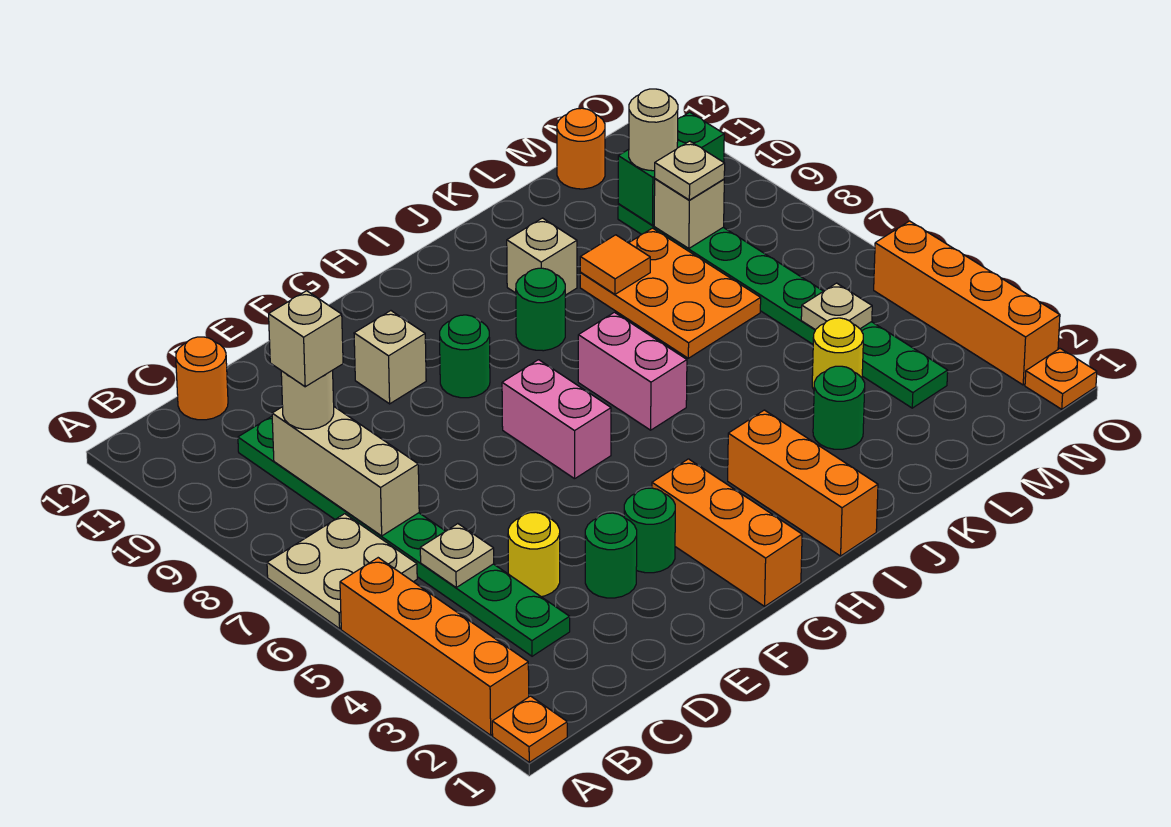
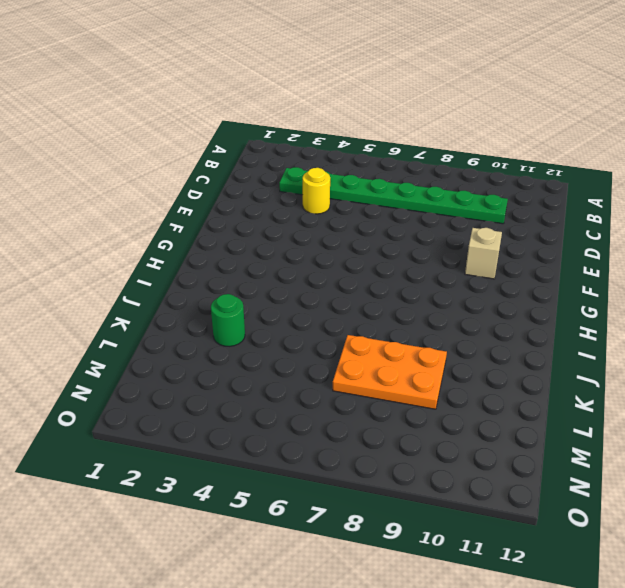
none -> orange 1x1 plate [492,696,567,762]
none -> orange 1x4 brick [340,558,529,735]
none -> tan 2x2 plate [267,514,417,629]
none -> orange 1x1 round brick [176,337,228,420]

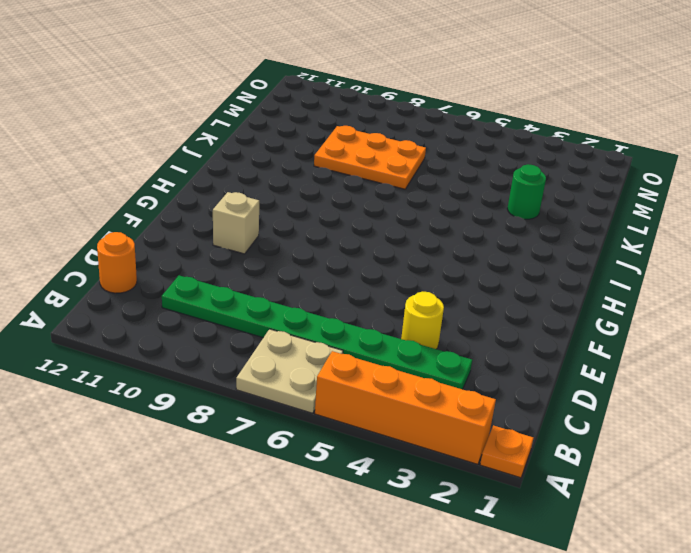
none -> green 1x1 round brick [585,513,637,598]
none -> green 1x1 round brick [624,488,675,573]
none -> orange 1x3 brick [652,459,802,606]
none -> pink 1x2 brick [502,360,611,479]

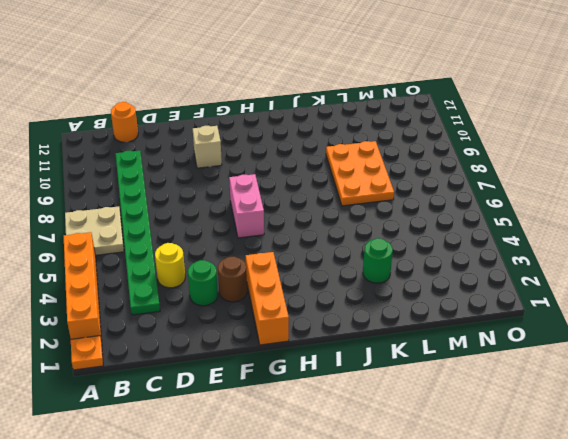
brown 1x1 round brick [218,257,247,302] -> green 1x1 round brick [624,488,675,573]
none -> green 1x1 round brick [440,315,490,398]
none -> orange 1x3 brick [728,410,878,556]
none -> pink 1x2 brick [578,312,687,430]
none -> green 1x1 round brick [516,268,565,351]

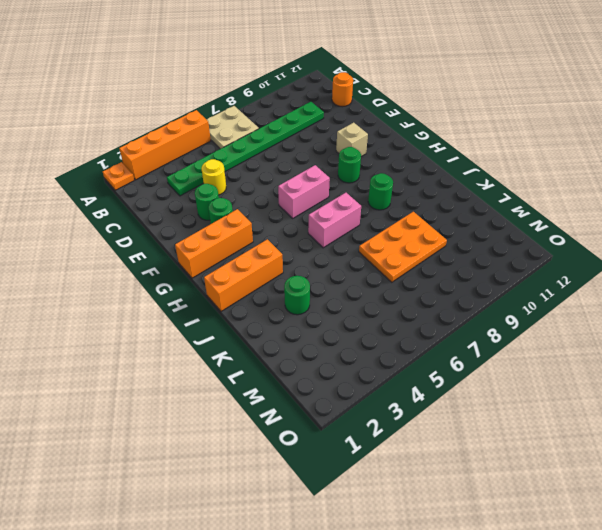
none -> tan 1x1 brick [507,218,577,295]
none -> yellow 1x1 round brick [812,318,863,389]
none -> green 1x8 plate [618,204,948,408]
none -> orange 1x1 round brick [557,108,605,189]

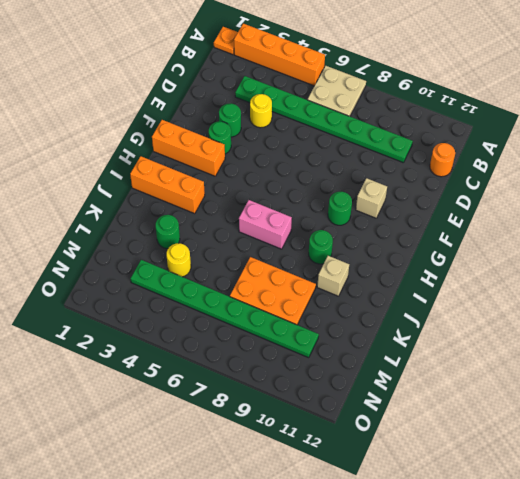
none -> pink 1x2 brick [502,360,611,479]
none -> orange 1x1 round brick [557,108,605,189]
none -> orange 1x1 plate [1025,349,1097,409]
none -> orange 1x4 brick [874,221,1060,385]

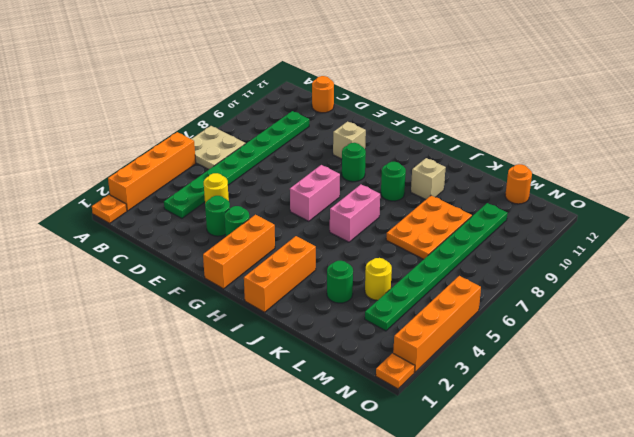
none -> tan 1x1 plate [420,524,494,587]
none -> tan 1x3 brick [272,407,419,536]
none -> orange 1x1 tile [580,235,650,294]
none -> tan 1x1 plate [801,283,872,330]

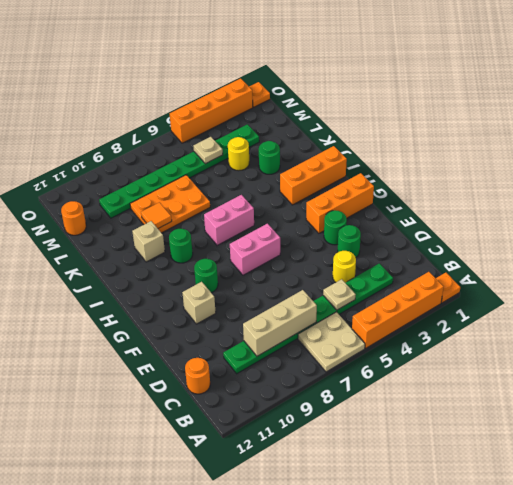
none -> tan 1x1 brick [654,179,724,248]
none -> green 1x2 brick [618,112,724,225]
none -> tan 1x1 round brick [281,370,334,429]
none -> tan 1x1 plate [655,141,725,200]

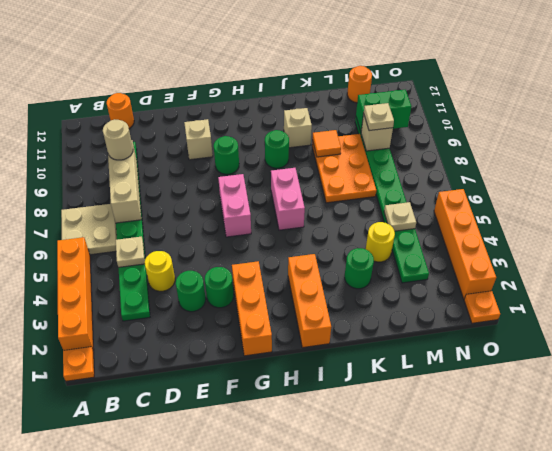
none -> tan 1x1 round brick [629,89,678,171]
none -> tan 1x1 brick [269,291,343,387]

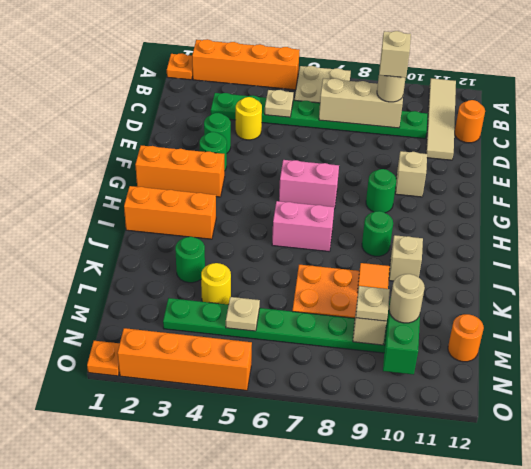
tan 1x4 tile [426,78,456,160] -> none

